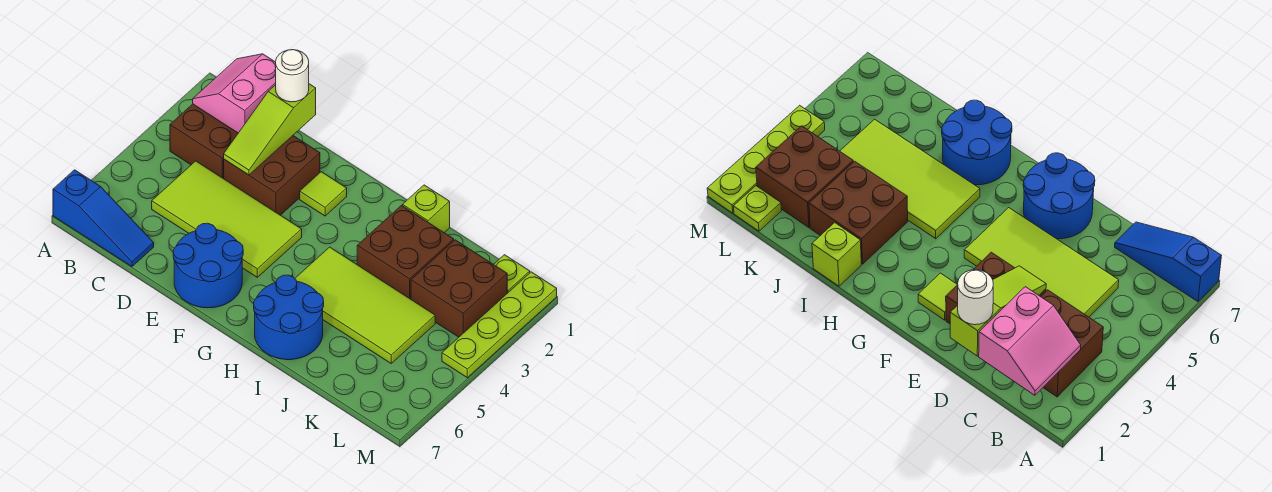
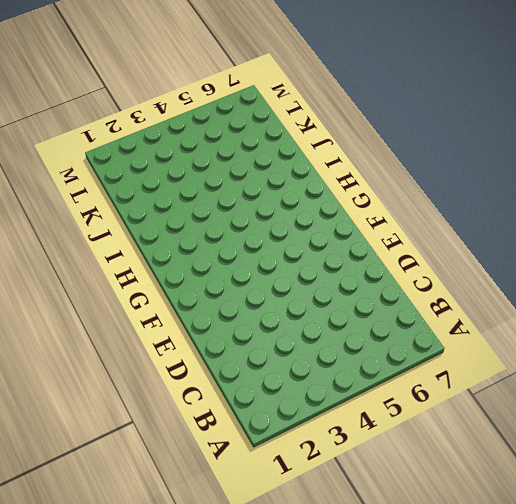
none -> blue 1x3 slope [53,170,154,266]
none -> brown 2x2 brick [170,104,238,179]
none -> lime 2x4 tile [152,161,302,277]

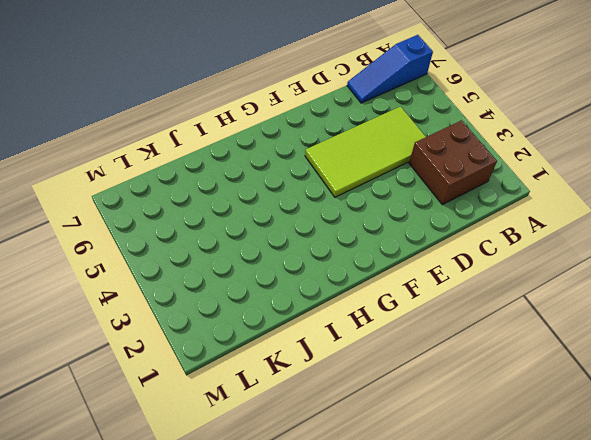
none -> brown 2x2 brick [224,136,320,215]
none -> blue 2x2 round brick [173,223,243,308]
none -> lime 1x1 tile [300,172,347,216]

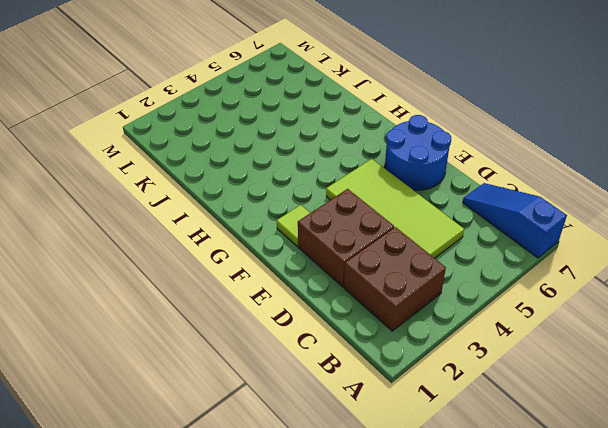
none -> lime 2x4 tile [295,247,435,363]
none -> blue 2x2 round brick [254,275,324,360]
none -> lime 1x1 brick [403,185,450,233]

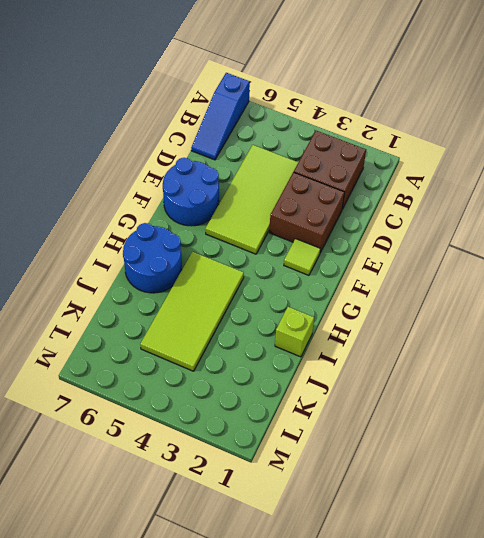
none -> brown 2x2 brick [357,205,454,299]
none -> brown 2x2 brick [411,240,507,337]
none -> lime 1x1 plate [494,255,530,293]

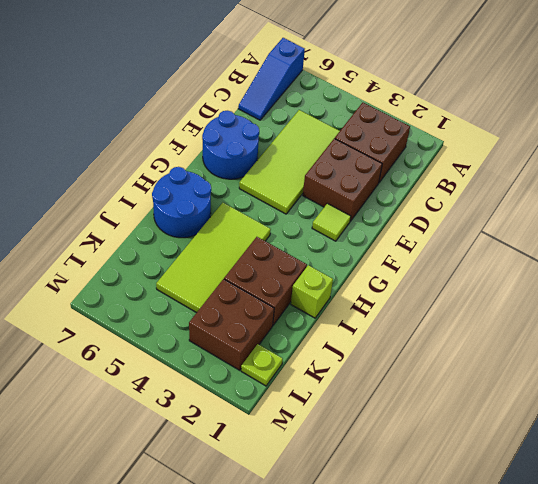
none -> lime 1x4 plate [442,272,557,378]
none -> pink 2x2 slope [193,54,276,133]
none -> lime 1x3 slope [224,84,316,175]

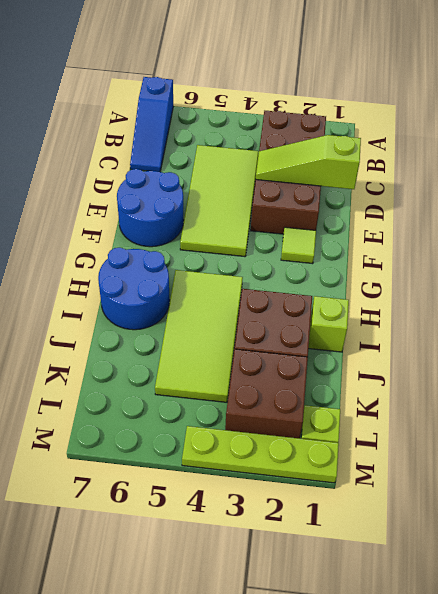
none -> pink 2x2 slope [193,54,276,133]
none -> white 1x1 round brick [276,50,309,102]

